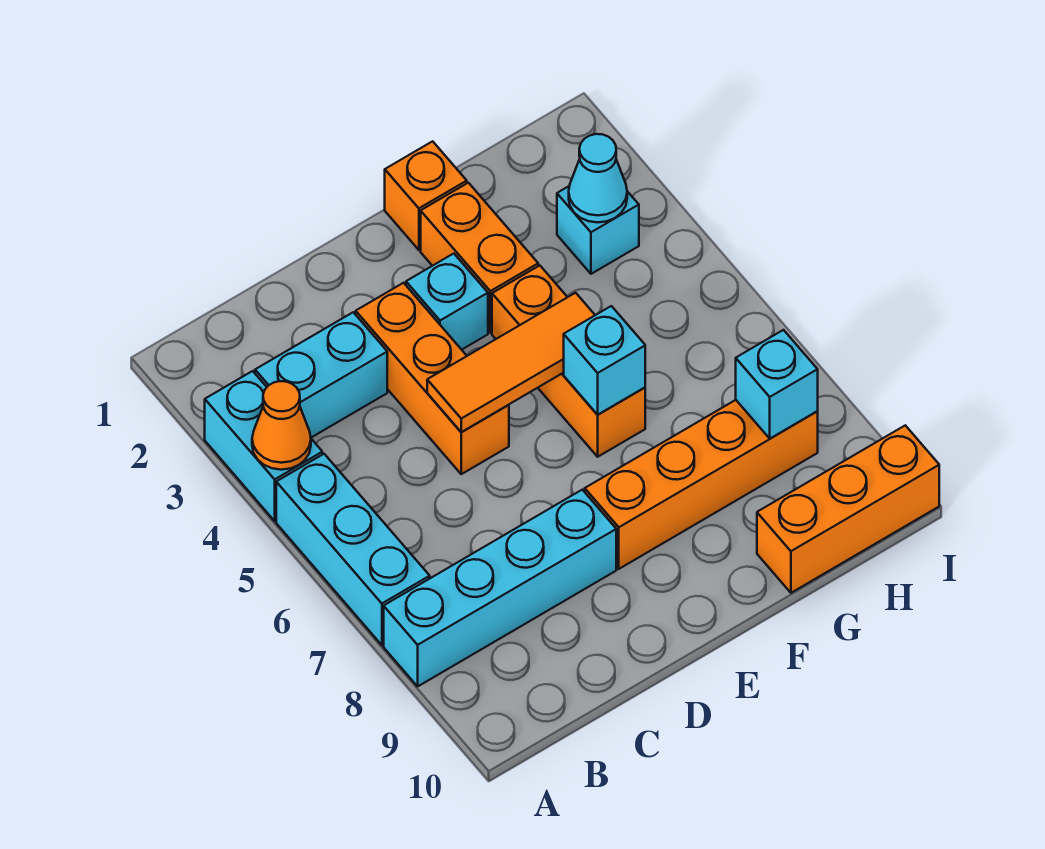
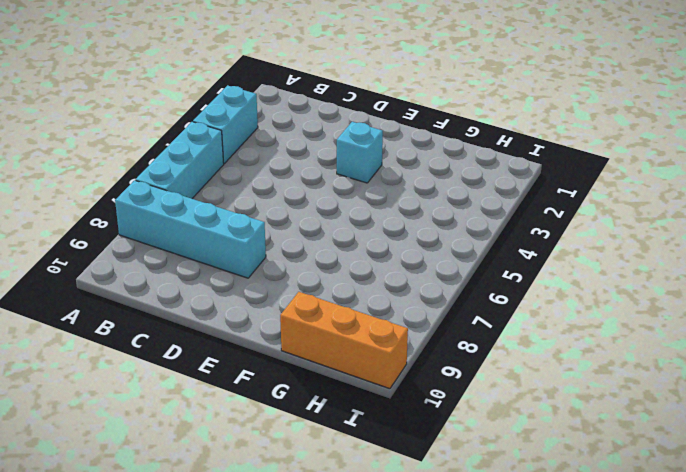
none -> cyan 1x2 brick [255,312,387,438]
none -> orange 1x3 brick [356,283,509,474]
none -> orange 1x4 brick [585,400,818,569]

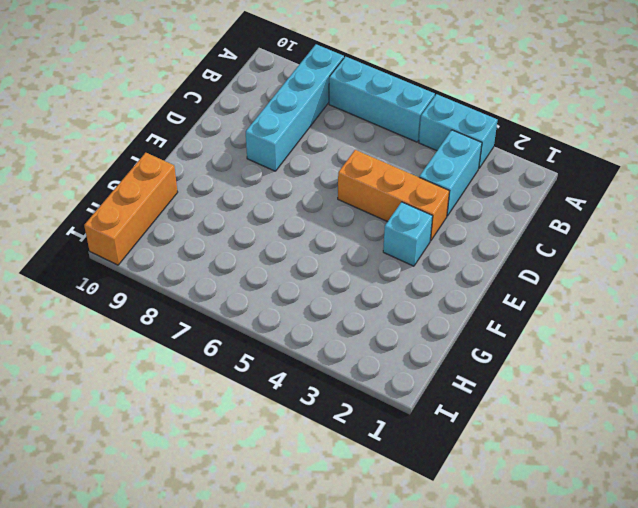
none -> orange 1x4 brick [585,400,818,569]
none -> orange 1x1 brick [385,141,467,250]
none -> orange 1x2 brick [421,183,538,333]

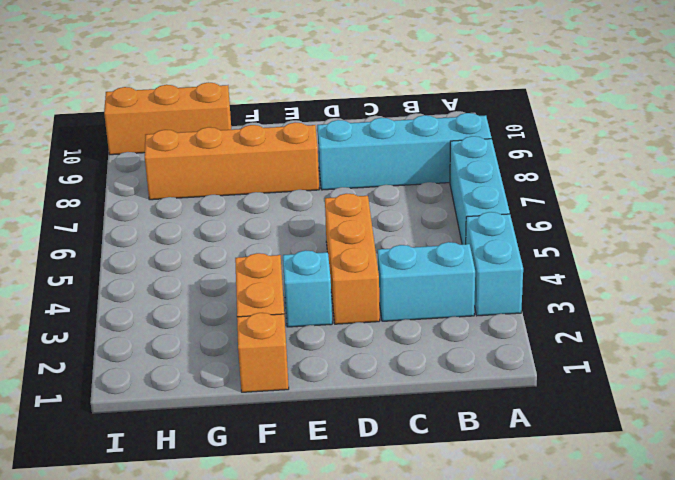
none -> orange 1x3 brick [492,266,645,457]
none -> cyan 1x1 brick [557,186,639,274]
none -> orange 1x1 cone [252,381,311,470]

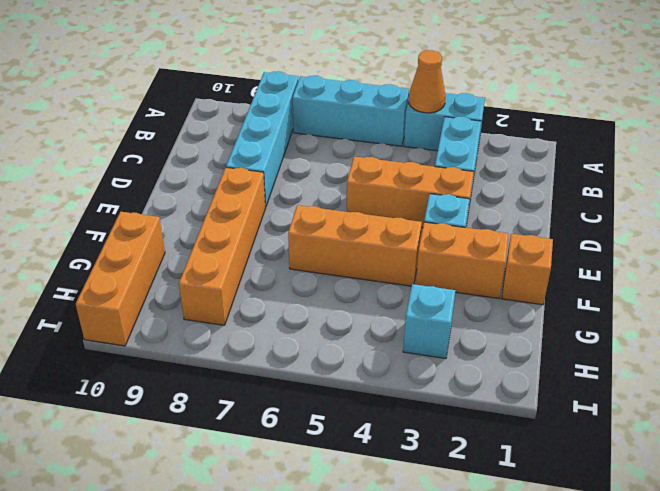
none -> orange 1x3 tile [427,293,595,432]
none -> cyan 1x1 brick [564,306,645,415]
none -> cyan 1x1 cone [569,134,627,222]

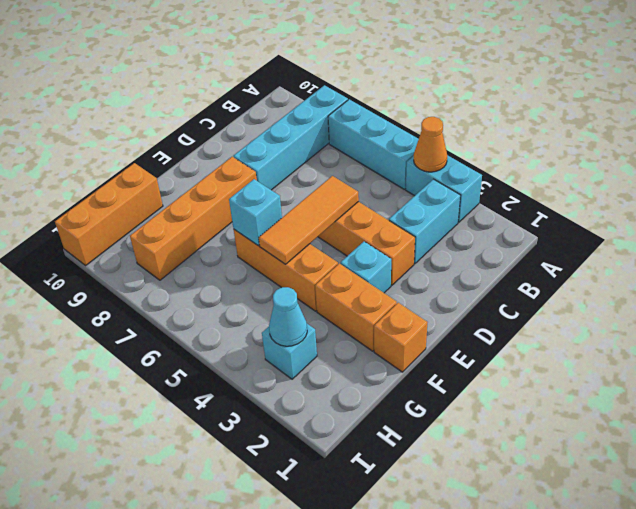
none -> cyan 1x1 brick [736,330,818,439]

